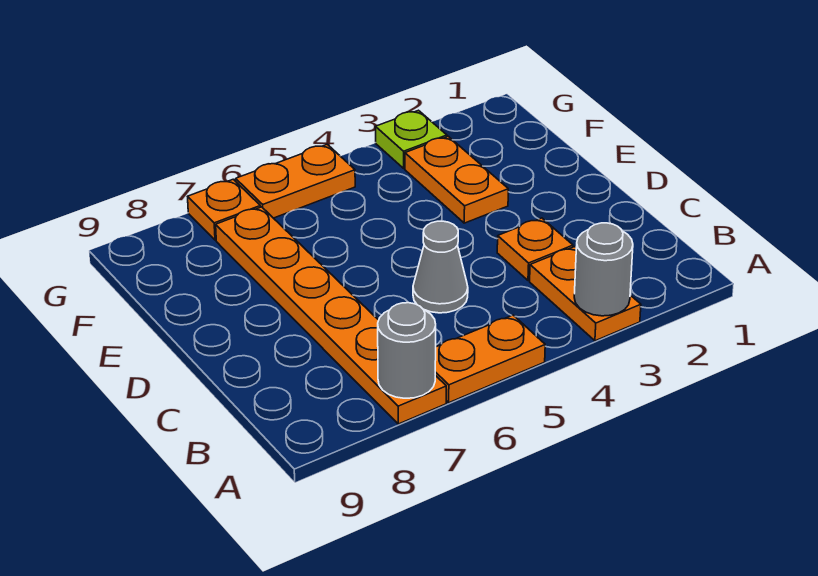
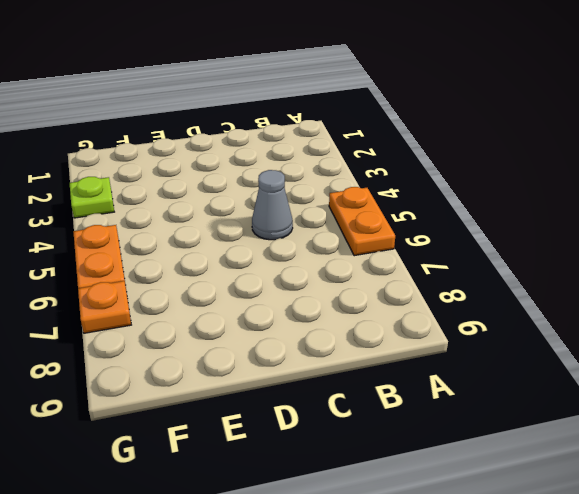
none -> orange 1x2 plate [530,247,641,341]
none -> orange 1x6 plate [216,207,446,424]

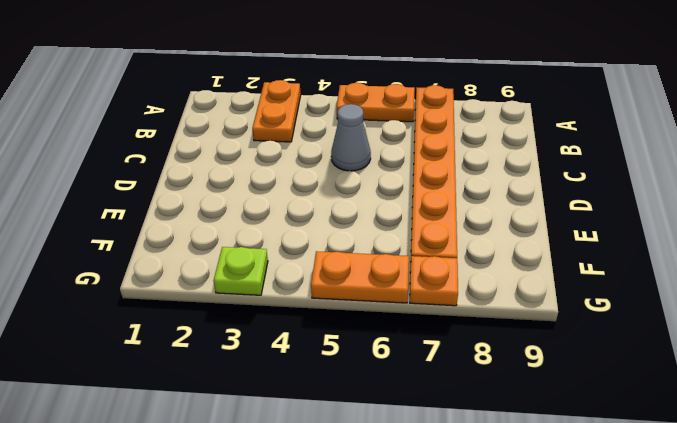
none -> orange 1x1 plate [497,218,573,281]
none -> orange 1x2 plate [405,136,508,223]

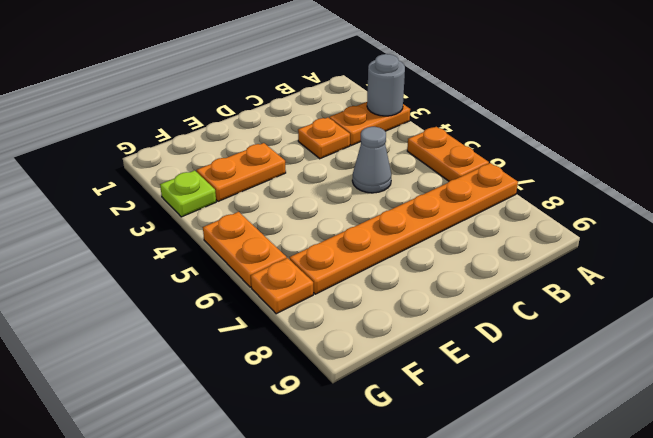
none -> grey 1x1 round brick [378,303,436,398]

